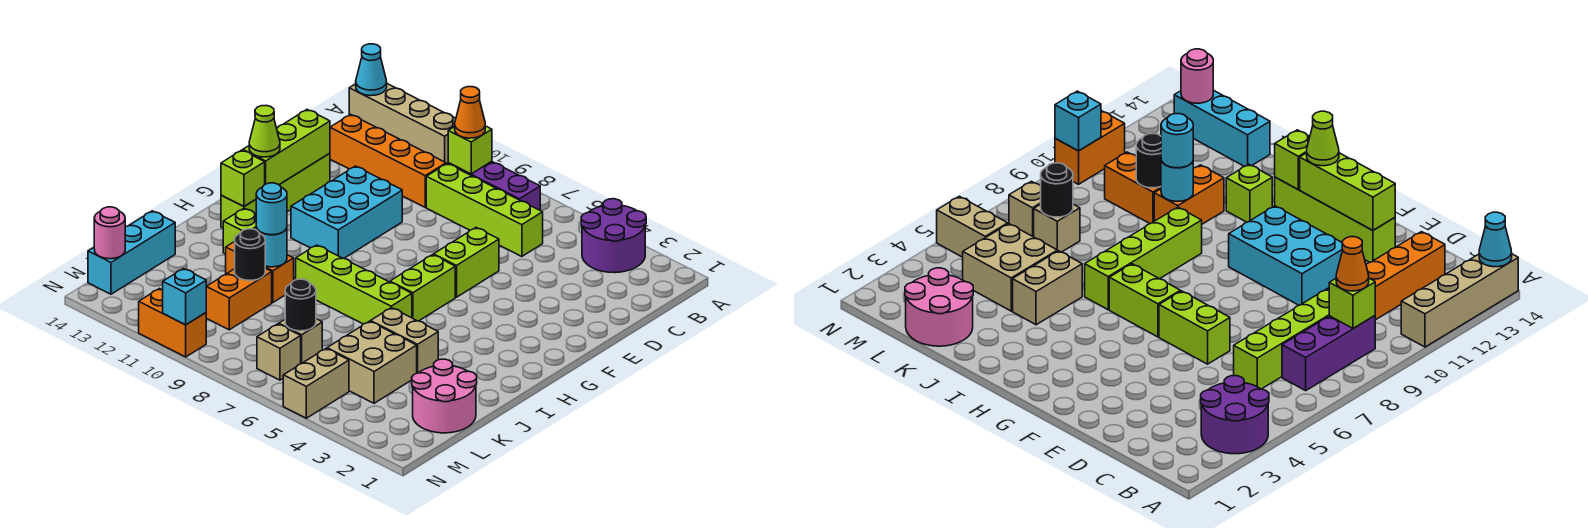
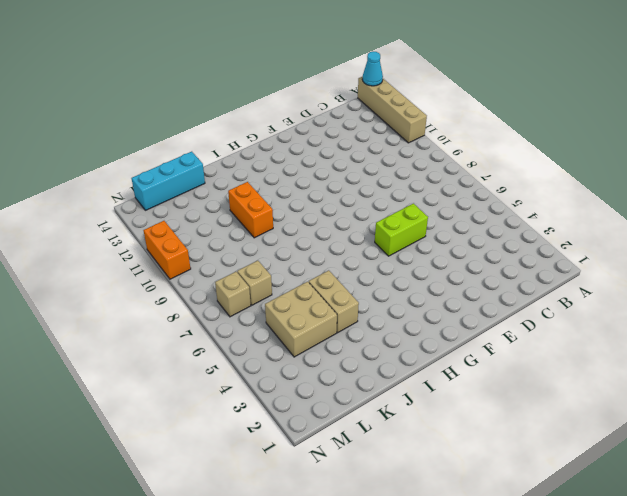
none -> purple 2x2 round brick [581,199,646,273]
none -> purple 1x3 brick [448,161,540,210]
none -> lime 1x4 brick [426,164,543,257]
none -> orange 1x4 brick [330,114,446,207]

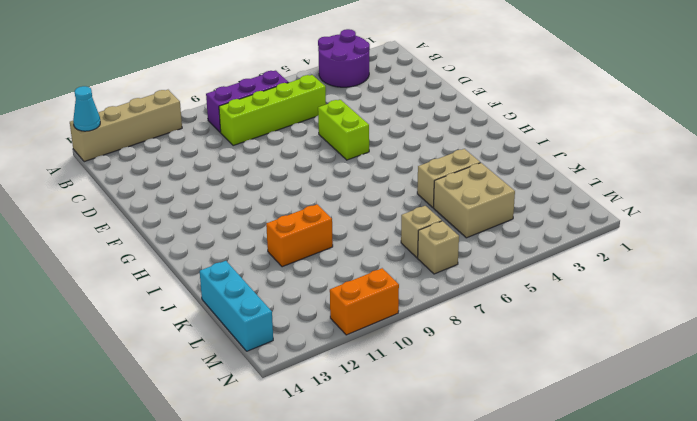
none -> orange 1x4 brick [330,114,446,207]
none -> cyan 2x3 brick [291,166,402,258]
none -> lime 1x4 brick [221,153,330,228]
none -> lime 1x2 brick [390,255,455,321]

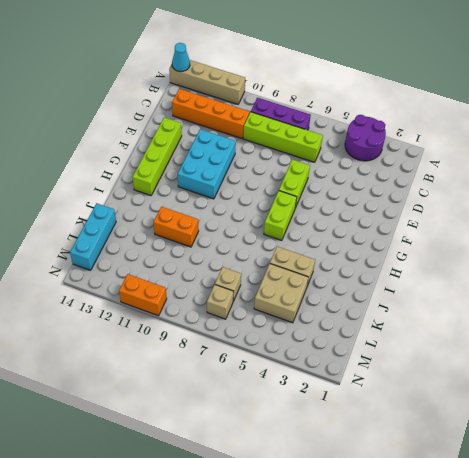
none -> lime 1x4 brick [296,245,412,324]
none -> lime 1x1 brick [223,208,256,254]
none -> pink 2x2 round brick [412,359,477,433]
none -> orange 1x2 brick [206,268,272,330]

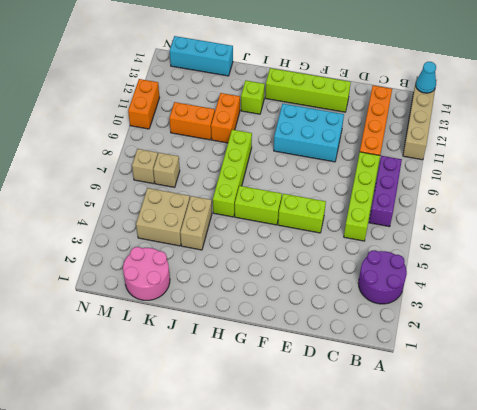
none -> tan 1x2 brick [283,349,349,418]
none -> lime 1x1 brick [448,126,492,174]
none -> lime 1x3 brick [243,110,330,185]
none -> lime 1x1 brick [221,150,265,207]

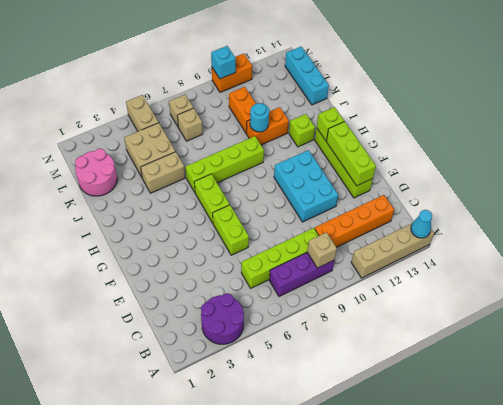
tan 1x1 brick [307,232,337,268] -> lime 1x1 brick [448,126,492,174]
none -> black 1x1 round brick [235,229,265,280]
none -> black 1x1 round brick [285,279,316,331]
none -> pink 1x1 round brick [94,207,125,259]
none -> orange 1x1 cone [455,87,485,138]

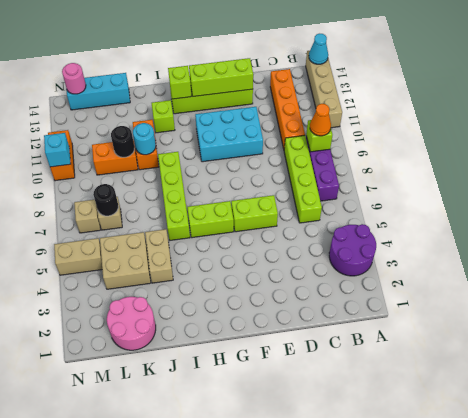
none -> lime 1x1 cone [249,105,280,157]
none -> cyan 1x1 round brick [256,183,287,235]

